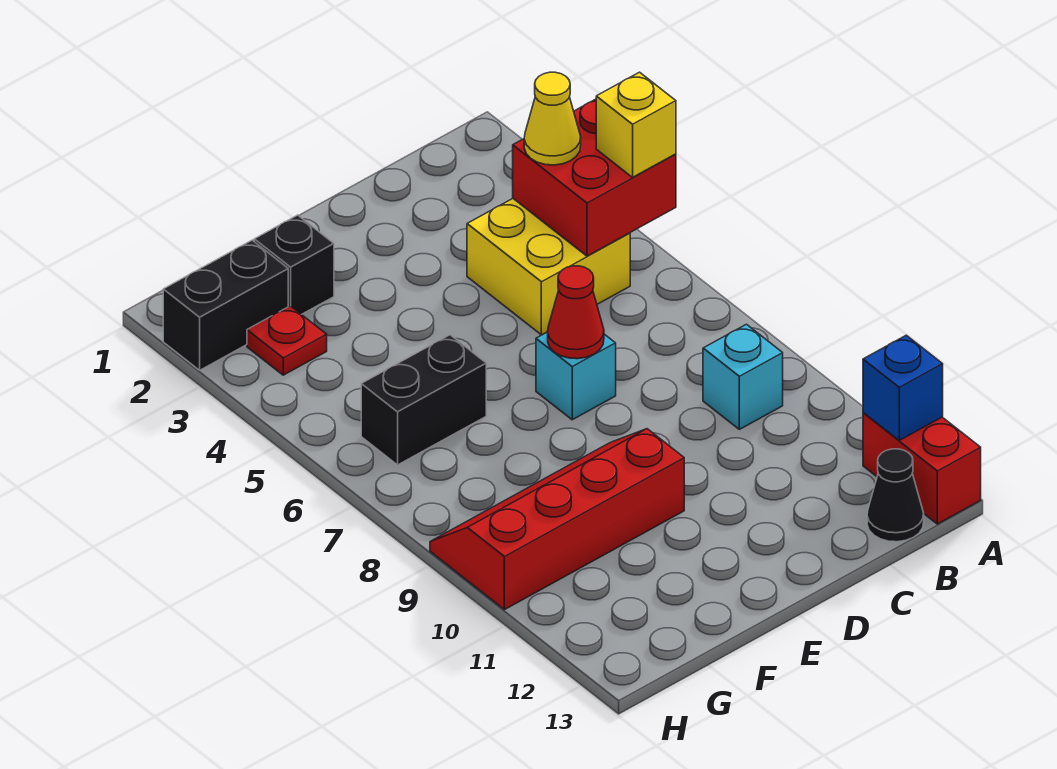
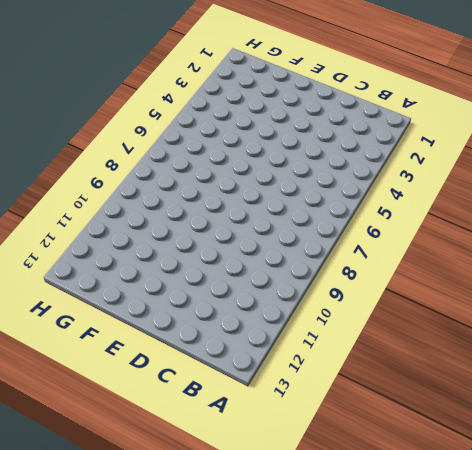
none -> red 1x2 brick [863,413,981,524]
none -> yellow 2x2 brick [467,199,630,335]
none -> cyan 1x1 brick [703,324,783,429]

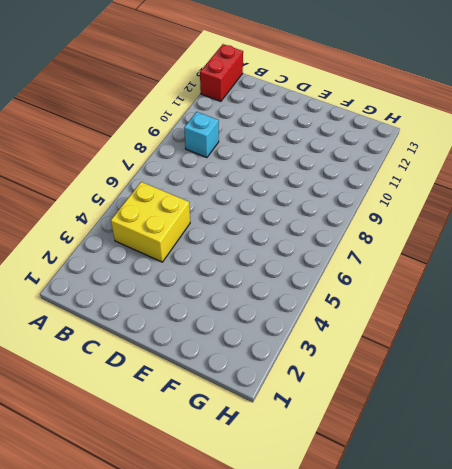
none -> black 1x1 cone [867,449,924,542]
none -> cyan 1x1 brick [536,332,616,420]
none -> red 2x4 slope [430,429,684,610]

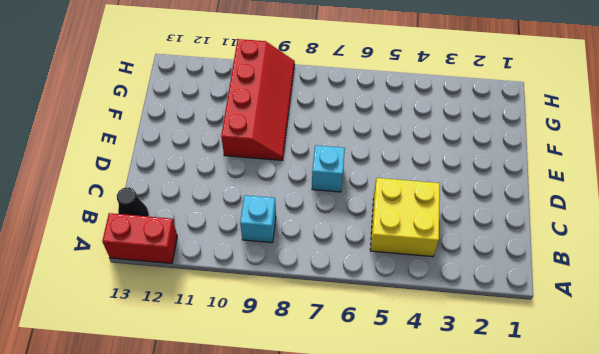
none -> black 1x1 brick [254,215,334,315]
none -> black 1x2 brick [361,335,486,465]
none -> black 1x2 brick [163,240,288,370]

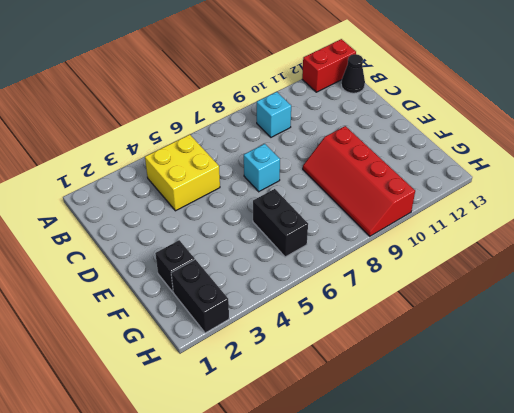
none -> red 1x1 plate [247,306,327,375]
none -> red 2x2 brick [513,99,676,256]
none -> blue 1x1 brick [863,335,943,440]

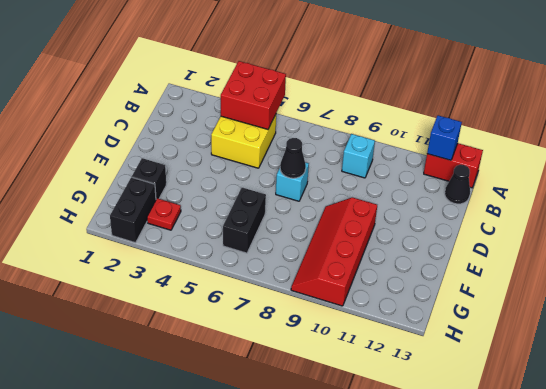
black 1x1 cone [280,138,306,178] -> red 1x1 cone [548,266,604,359]
none -> yellow 1x1 brick [596,72,676,177]
none -> yellow 1x1 cone [524,72,581,165]

